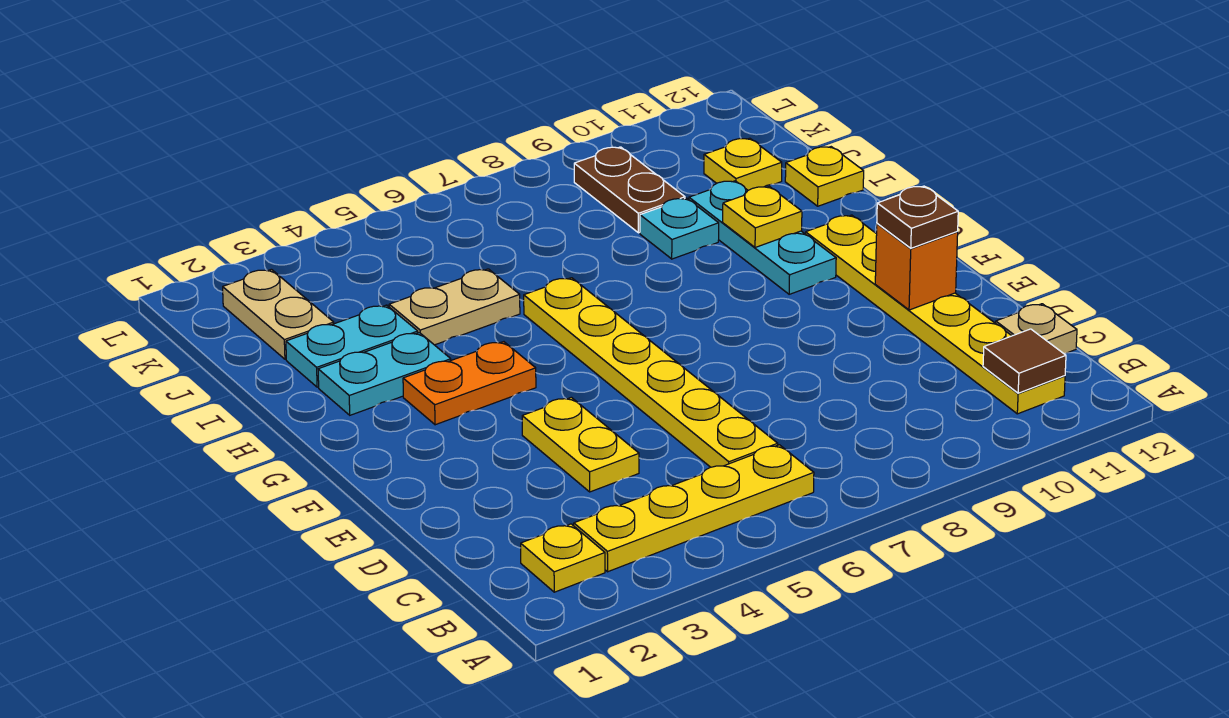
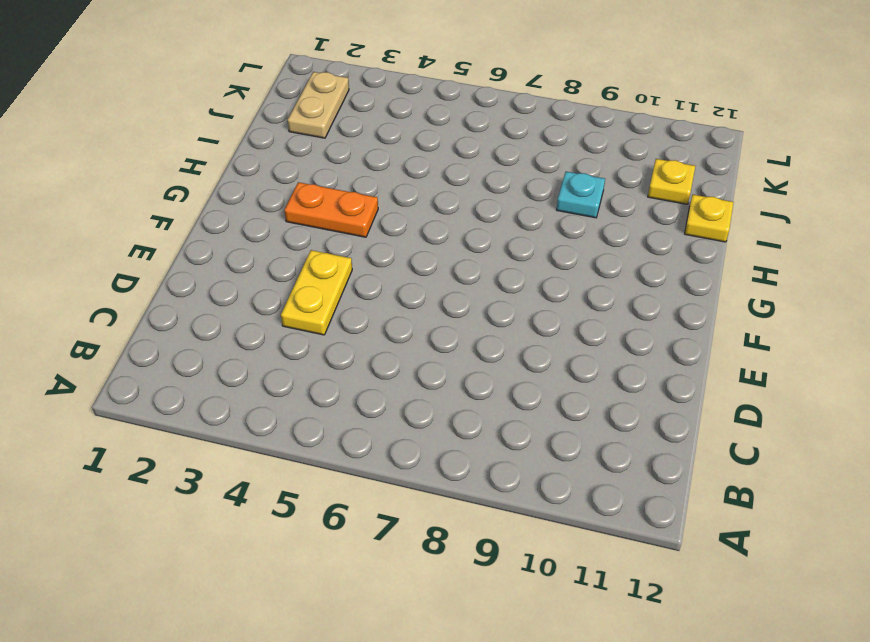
none -> yellow 1x1 plate [521,524,605,592]
none -> yellow 1x4 plate [574,445,814,572]
none -> yellow 1x6 plate [806,215,1065,414]

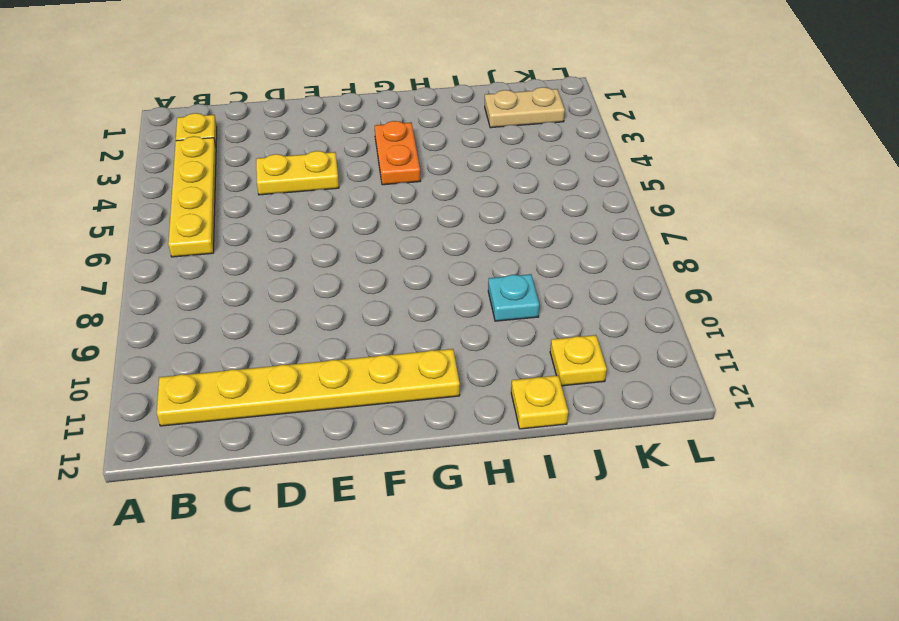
none -> yellow 1x6 plate [524,278,778,467]
none -> tan 1x1 plate [996,304,1077,353]
none -> cyan 1x3 plate [689,181,836,294]

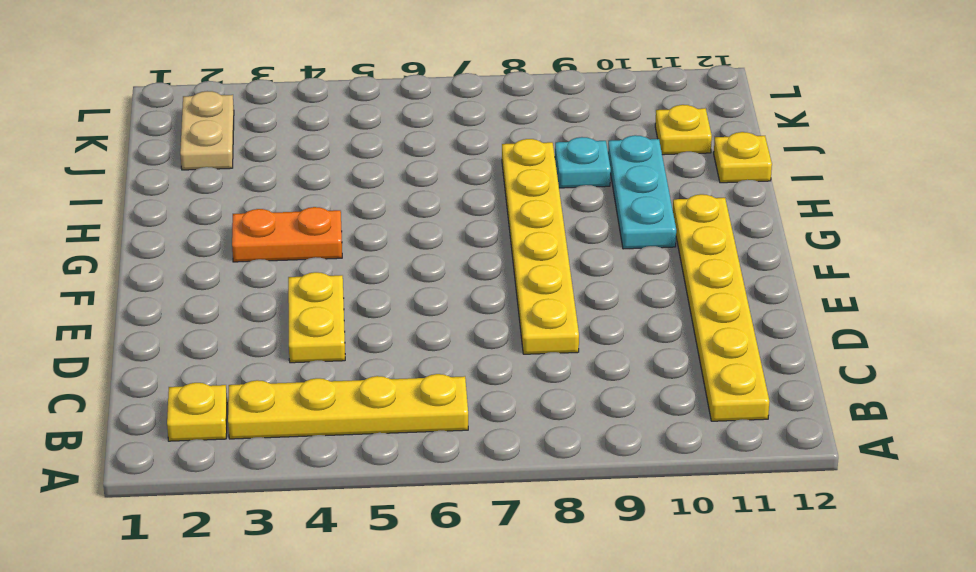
yellow 1x6 plate [502,139,579,354] -> yellow 1x6 plate moved to [524,278,778,467]
none -> tan 1x1 plate [996,304,1077,353]
none -> cyan 1x2 plate [318,333,451,415]
none -> cyan 1x2 plate [286,305,418,387]

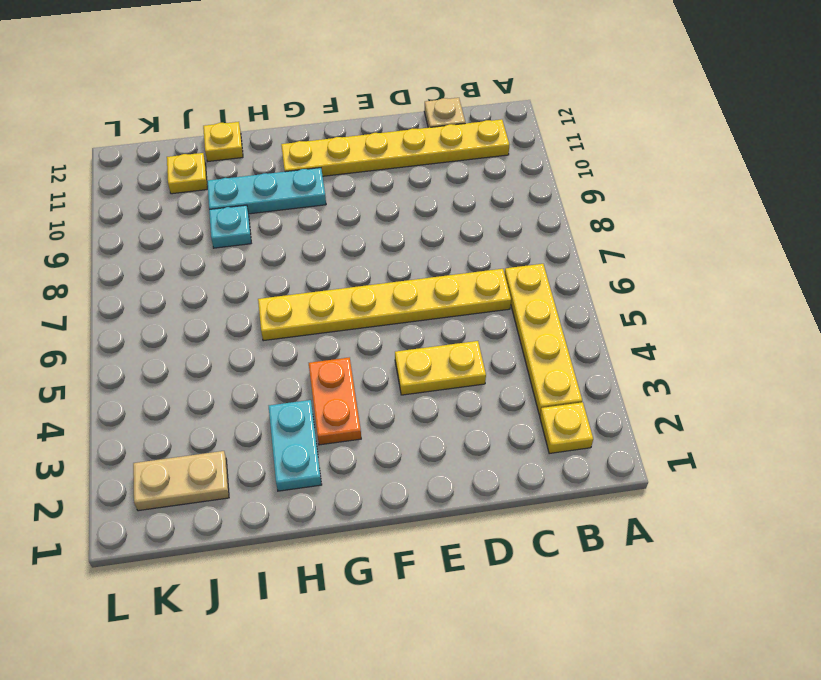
none -> cyan 1x2 plate [286,305,418,387]
none -> tan 1x2 plate [389,269,520,345]
none -> brown 1x2 plate [574,147,685,233]

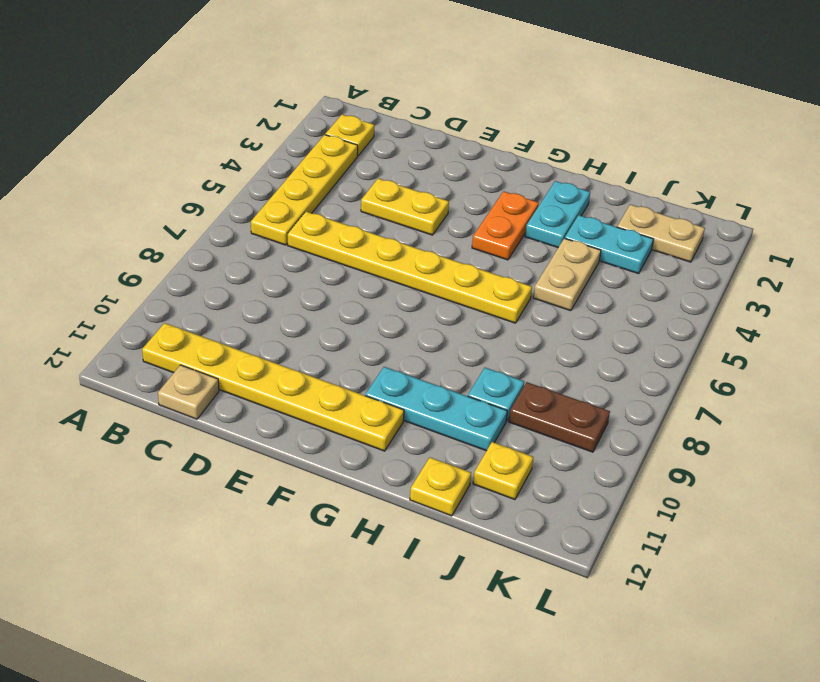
cyan 1x2 plate [565,215,653,274] -> cyan 1x2 plate turned to [286,305,418,387]
none -> brown 1x1 tile [983,329,1066,393]
none -> orange 1x1 brick [875,223,958,310]
none -> yellow 1x1 plate [723,186,802,248]

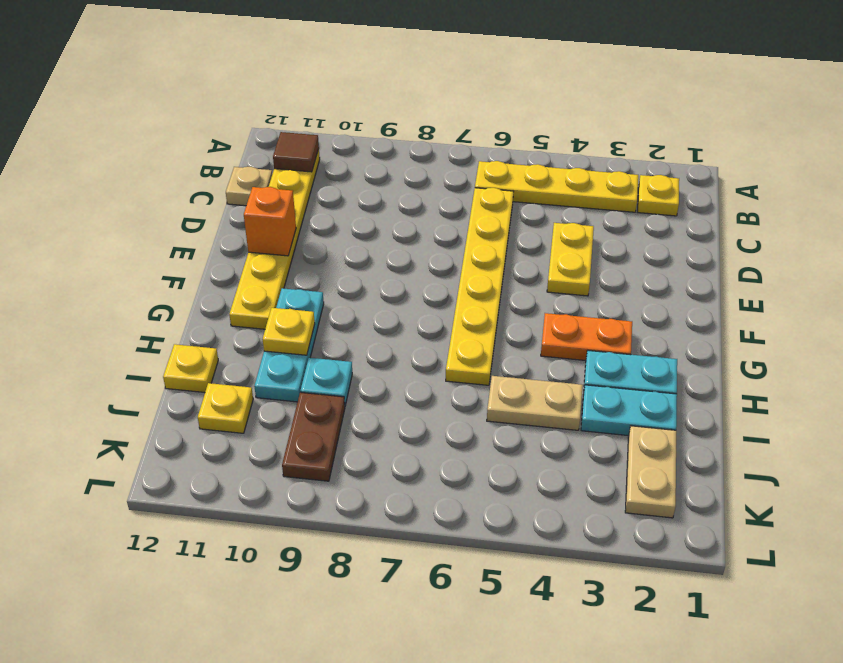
none -> brown 1x1 plate [877,186,958,248]

